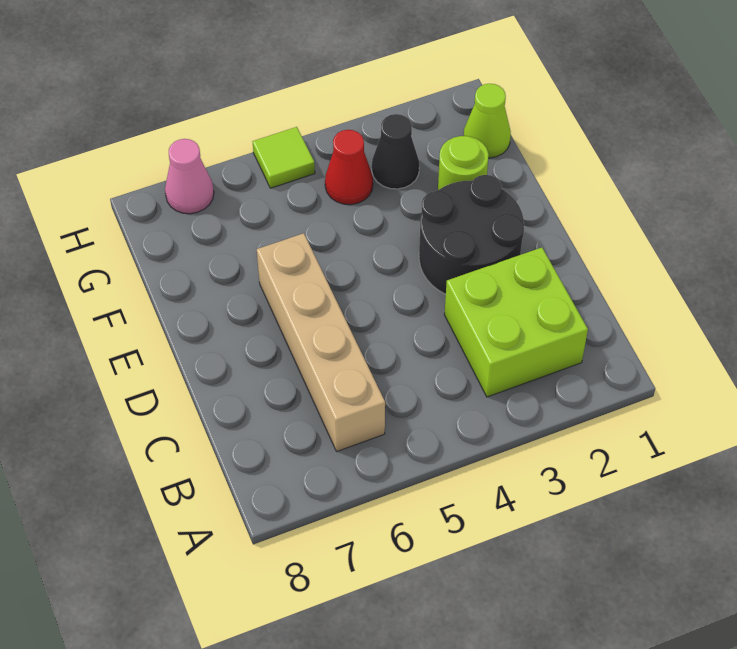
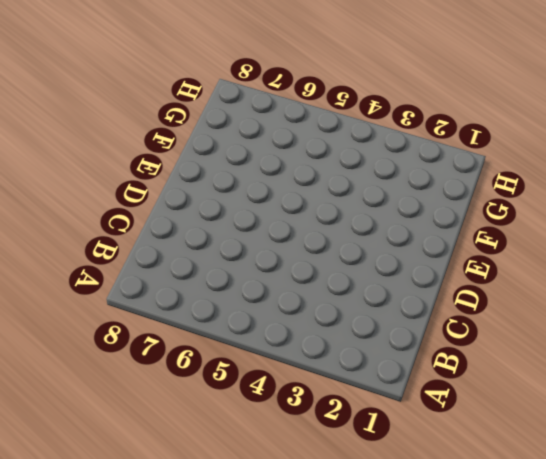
none -> lime 2x2 brick [444,248,588,397]
none -> tan 1x4 brick [257,233,385,451]

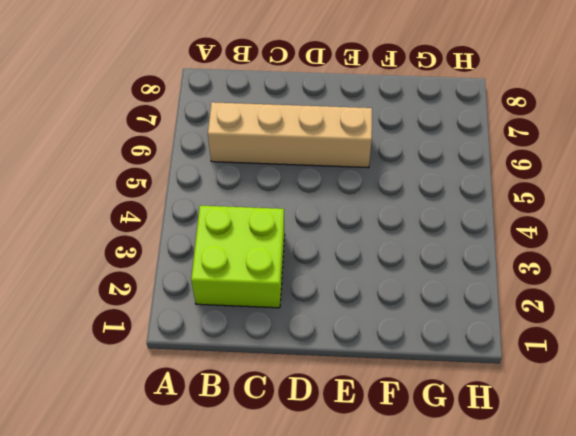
none -> black 2x2 round brick [419,175,524,294]
none -> lime 1x1 round brick [438,136,489,190]

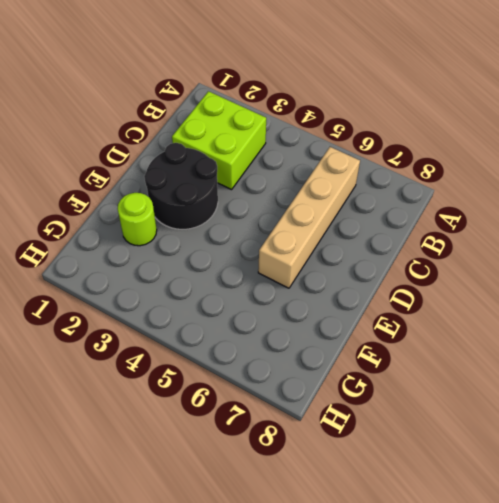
none -> lime 1x1 cone [464,84,511,158]
none -> black 1x1 cone [372,114,419,189]

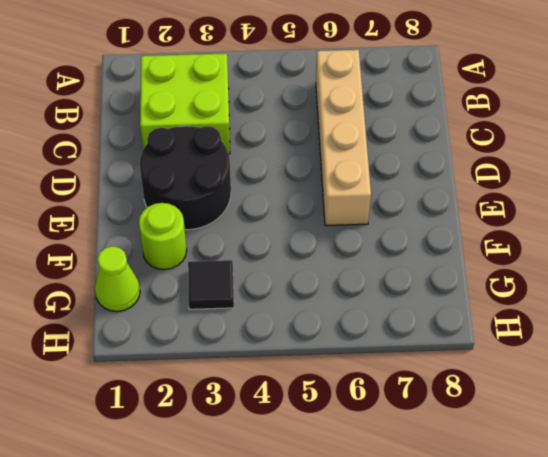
black 1x1 tile [188,260,234,309] -> black 1x1 cone [372,114,419,189]
none -> red 1x1 cone [325,130,373,205]
none -> lime 1x1 tile [253,127,315,188]

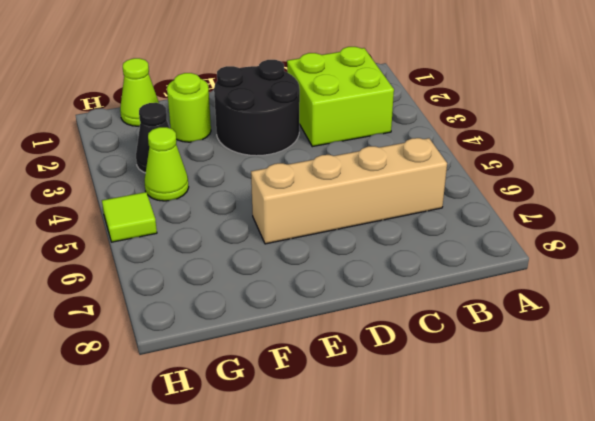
lime 1x1 cone [144,127,189,201] -> red 1x1 cone [325,130,373,205]
none -> pink 1x1 cone [165,139,214,214]

